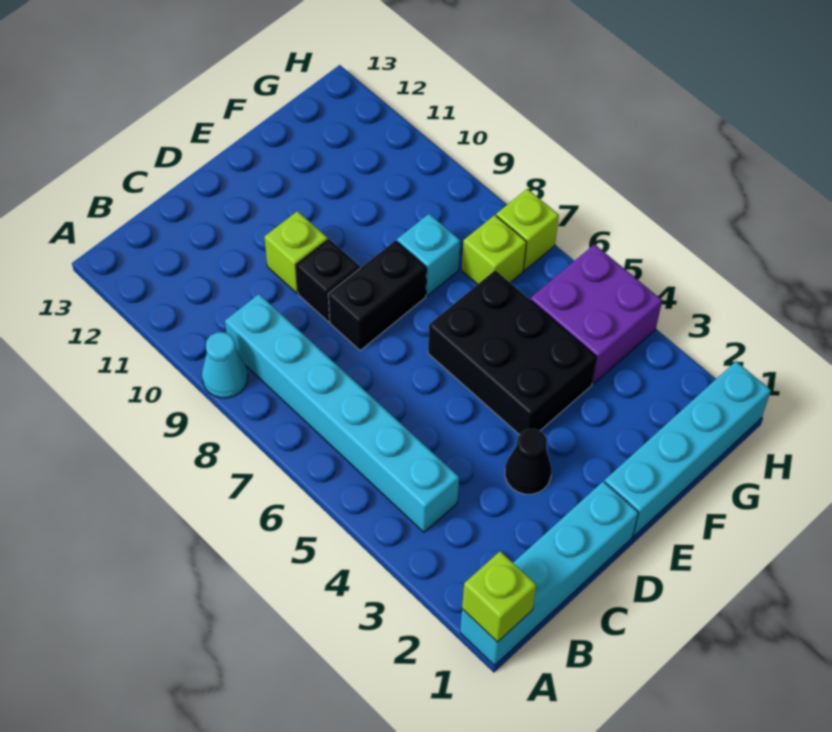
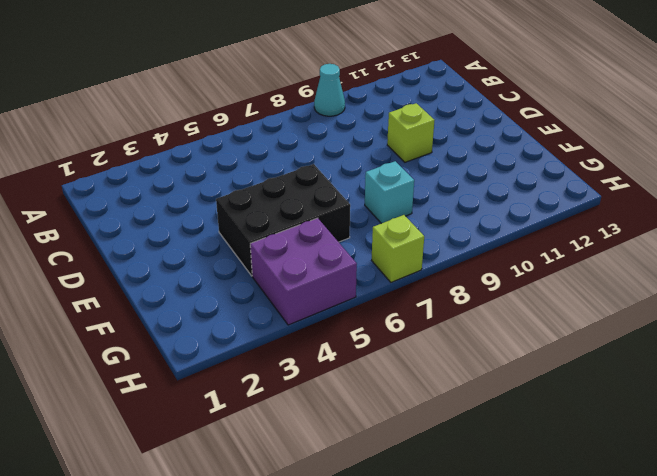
none -> cyan 1x4 brick [460,481,638,665]
none -> cyan 1x6 brick [225,294,459,532]
none -> black 1x1 cone [505,429,551,494]

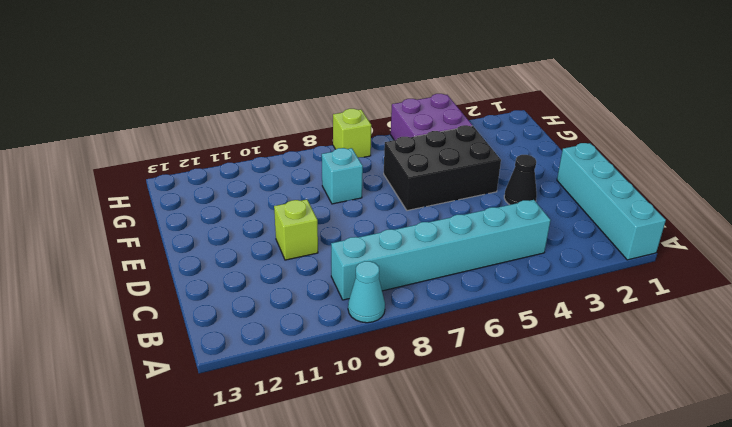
none -> black 1x2 brick [328,241,427,351]
none -> black 1x1 brick [296,239,360,322]
none -> cyan 1x4 brick [605,361,771,536]

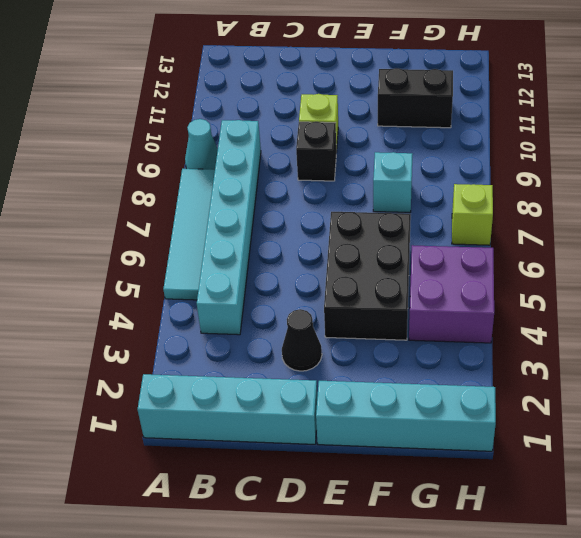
cyan 1x4 tile [163,169,215,300] -> none
black 1x2 brick [378,68,453,128] -> black 1x2 brick moved to [328,241,427,351]
none -> lime 1x1 brick [462,215,526,284]
none -> lime 1x1 brick [462,551,536,642]

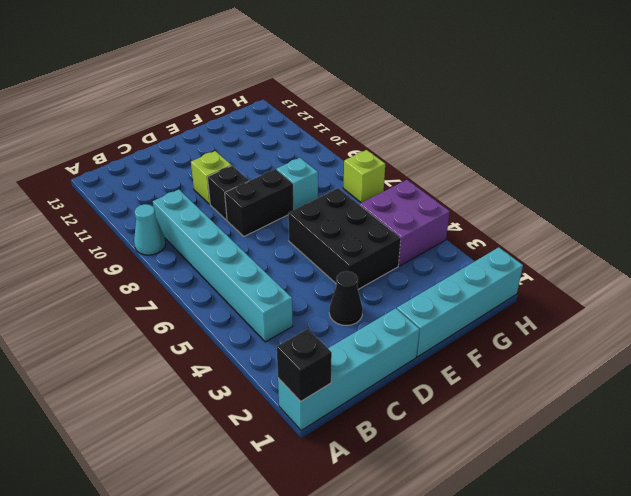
black 1x1 brick [277,329,332,401] -> lime 1x1 brick [462,551,536,642]
none -> lime 1x1 brick [462,215,526,284]

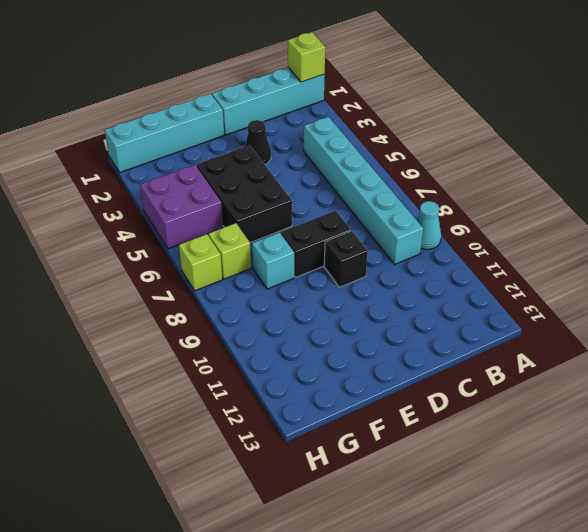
none -> lime 1x1 brick [265,211,328,293]

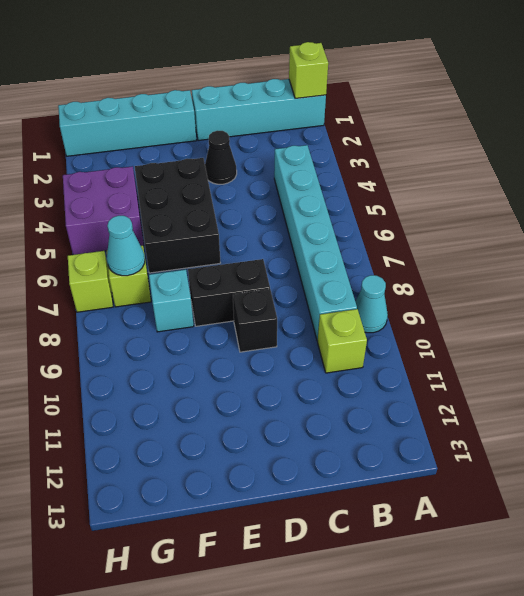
lime 1x1 brick [318,309,367,373] -> lime 1x1 brick moved to [265,211,328,293]
cyan 1x1 cone [107,216,145,276] -> none

